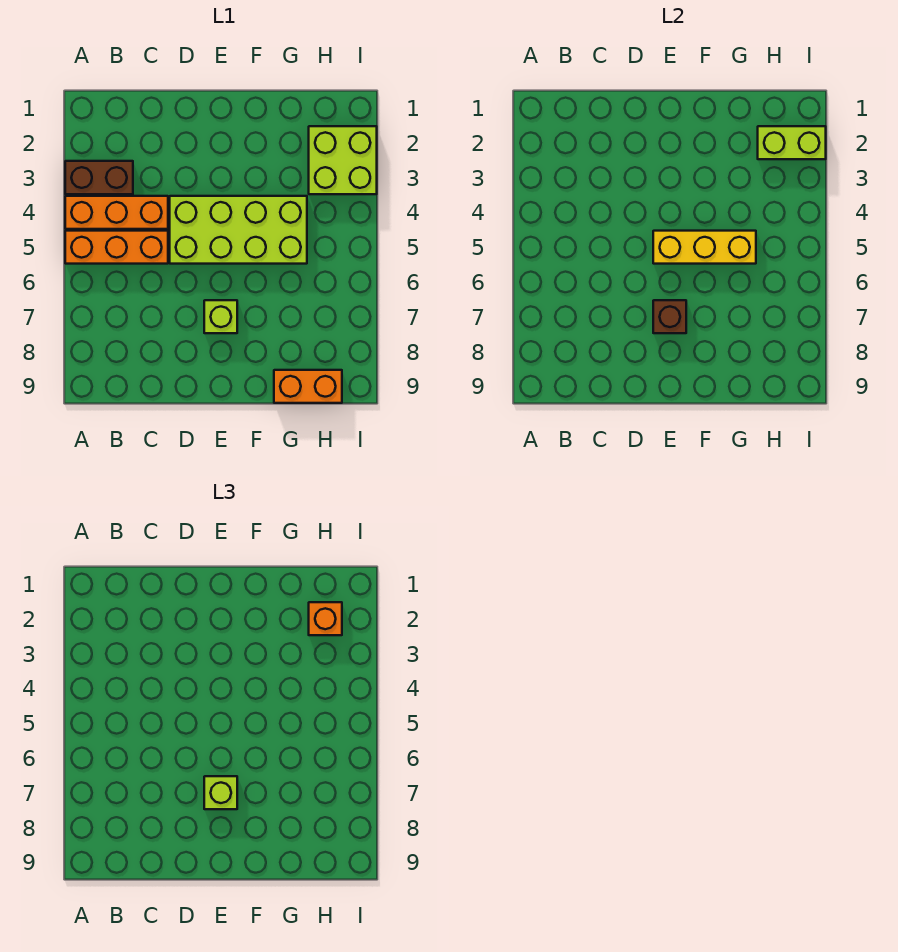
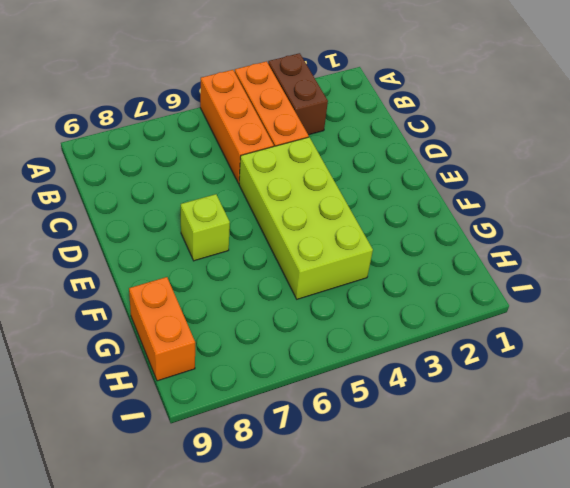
none -> lime 2x2 brick [309,126,377,194]
none -> yellow 1x3 brick [653,231,756,264]
none -> brown 1x1 brick [653,300,686,333]

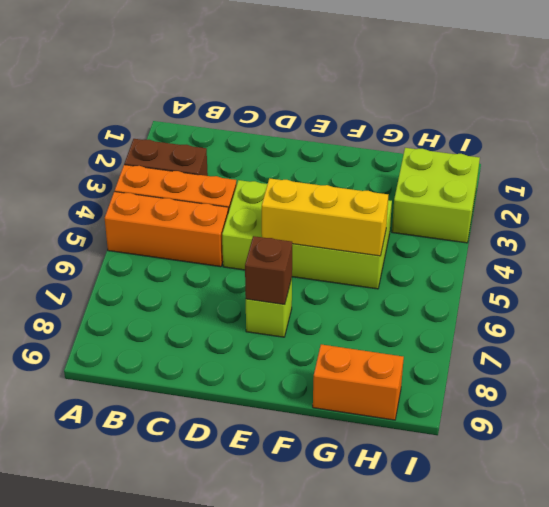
none -> lime 1x2 brick [758,126,826,159]
none -> lime 1x1 brick [204,776,237,809]
none -> orange 1x1 brick [309,602,342,635]

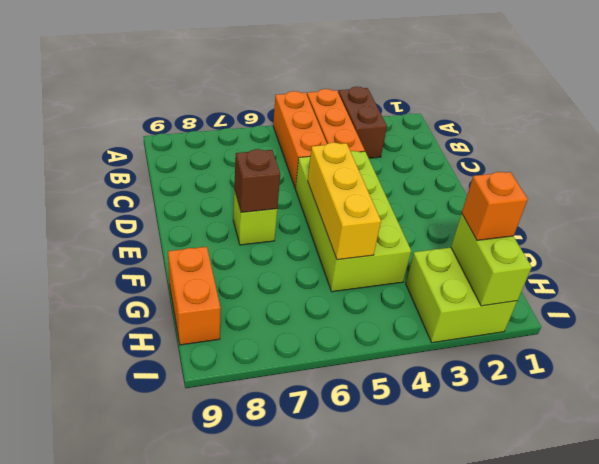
none -> lime 1x1 brick [204,776,237,809]

